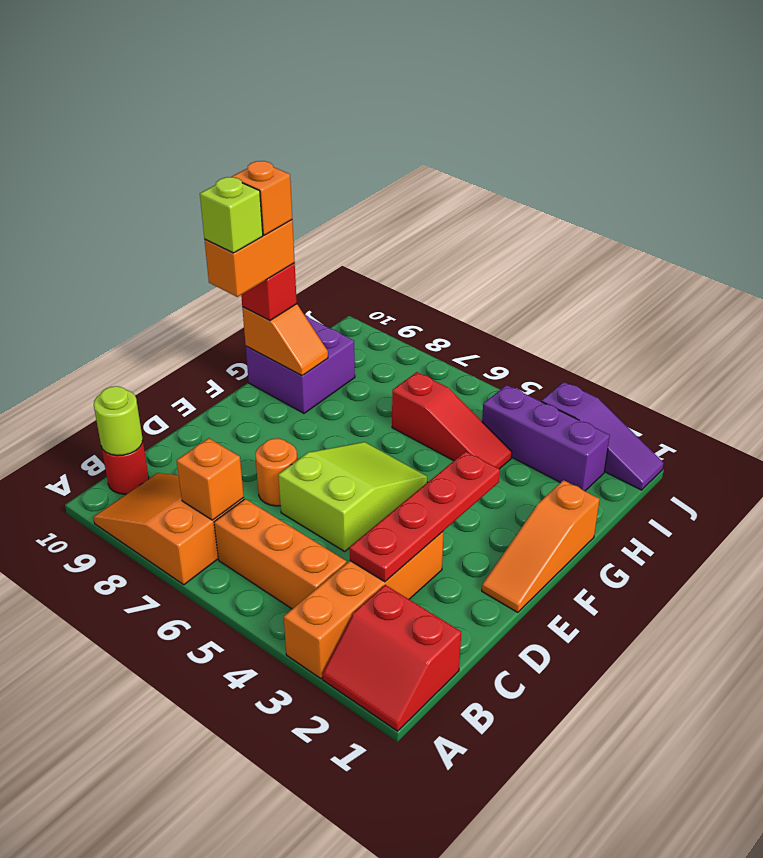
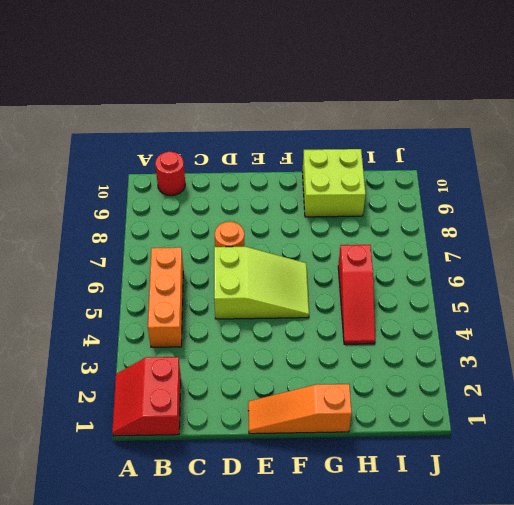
lime 2x2 brick [302,149,366,217] -> purple 2x2 brick [246,315,355,413]
none -> orange 1x4 brick [284,531,444,679]
none -> orange 2x3 slope [93,473,244,585]
none -> purple 1x3 brick [482,385,610,491]

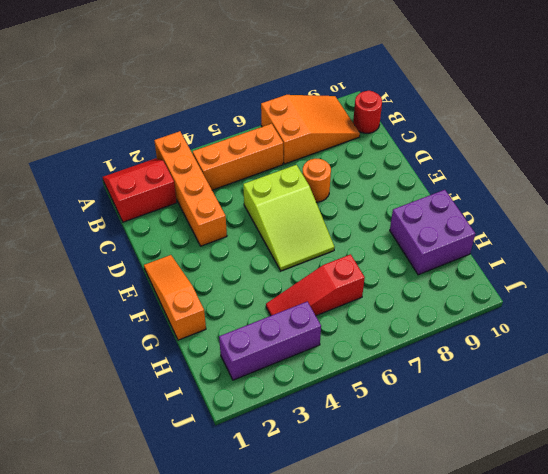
none -> purple 1x3 slope [541,382,664,490]
none -> orange 1x1 brick [177,438,244,520]
none -> lime 1x1 round brick [94,386,143,456]

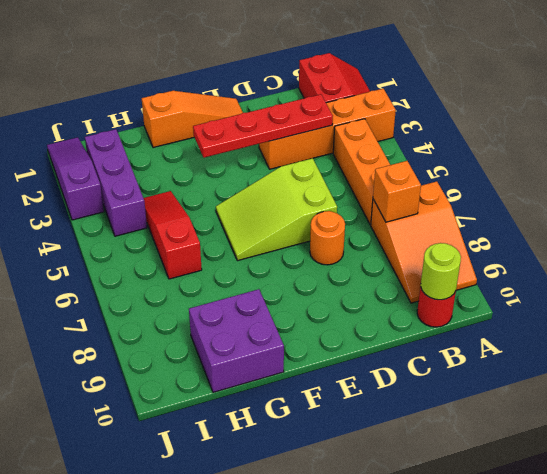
none -> orange 1x2 slope [242,304,328,376]
none -> red 1x1 brick [241,263,297,321]
none -> orange 1x2 brick [205,220,295,297]

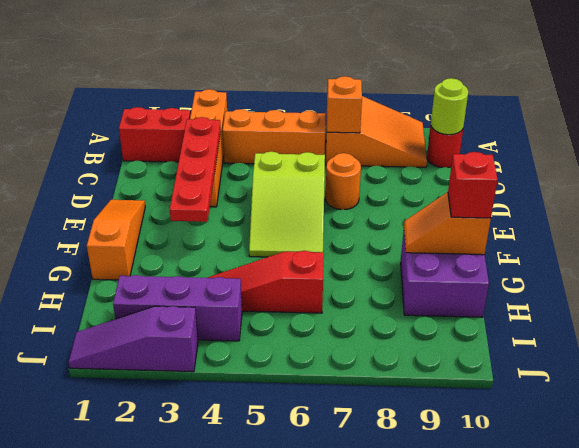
none -> orange 1x2 brick [205,220,295,297]
none -> lime 1x1 brick [200,177,263,253]
none -> orange 1x1 brick [232,161,292,235]

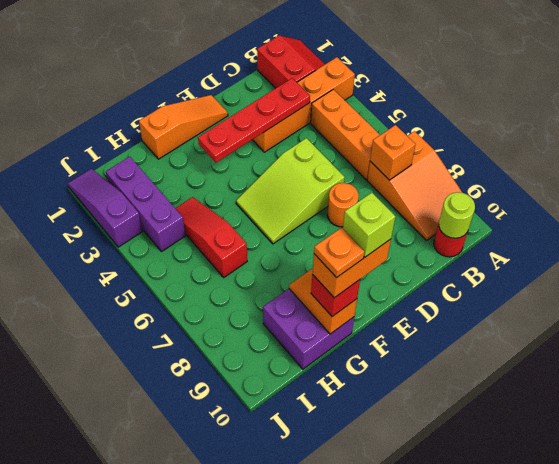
orange 1x1 plate [314,228,364,278] -> orange 1x1 brick [232,161,292,235]

